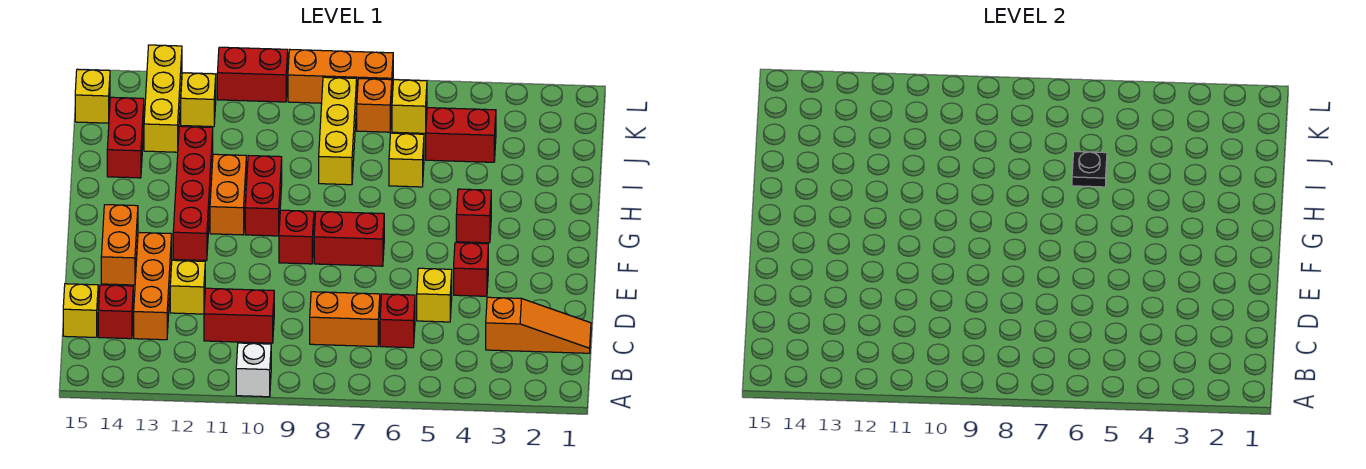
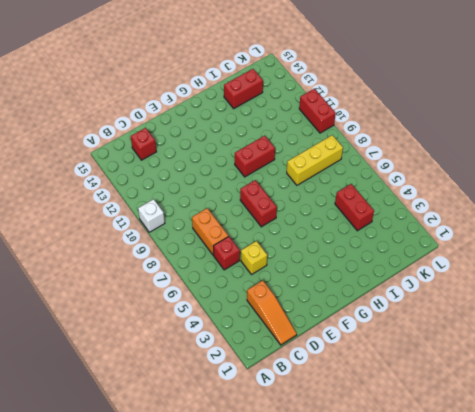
none -> red 1x2 brick [204,288,274,343]
none -> orange 1x3 brick [134,232,172,340]
none -> yellow 1x1 brick [63,284,98,337]
none -> yellow 1x1 brick [170,260,205,314]

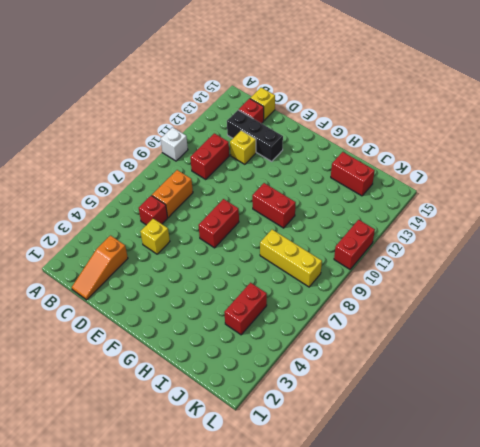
black 1x3 brick [227,110,283,161] -> orange 1x3 brick [134,232,172,340]
none -> red 1x1 brick [454,243,488,296]
none -> orange 1x2 brick [101,205,138,285]
none -> red 1x1 brick [279,210,314,264]
none -> red 1x4 brick [173,126,213,261]

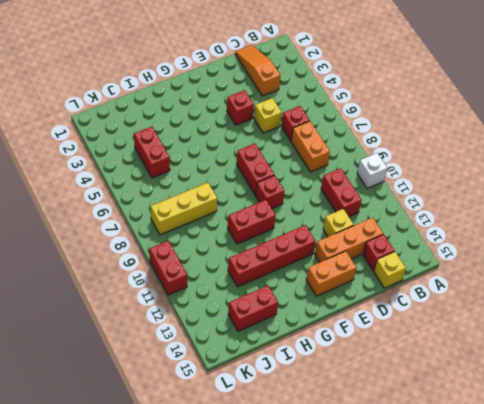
none -> red 1x1 brick [456,189,491,243]
none -> orange 1x2 brick [210,154,246,235]
none -> yellow 1x1 brick [389,133,424,187]
none -> yellow 1x3 brick [144,45,182,152]

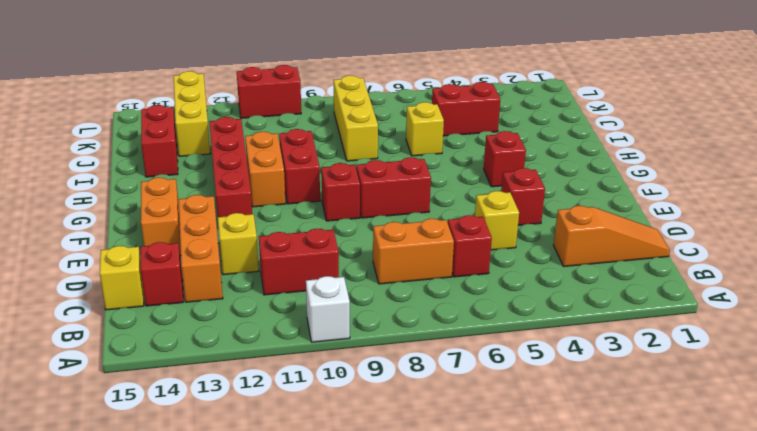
none -> yellow 1x1 brick [392,80,427,133]
none -> orange 1x1 brick [357,79,392,132]
none -> yellow 1x1 brick [181,73,216,127]
none -> yellow 1x1 brick [75,69,110,123]

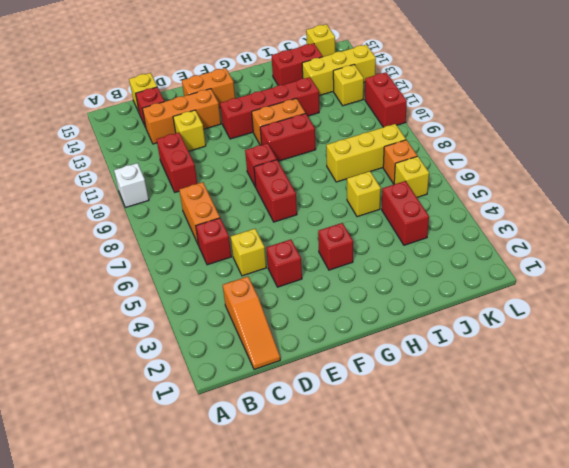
none -> orange 1x3 brick [288,50,394,103]
none -> black 1x1 plate [1072,152,1107,187]

